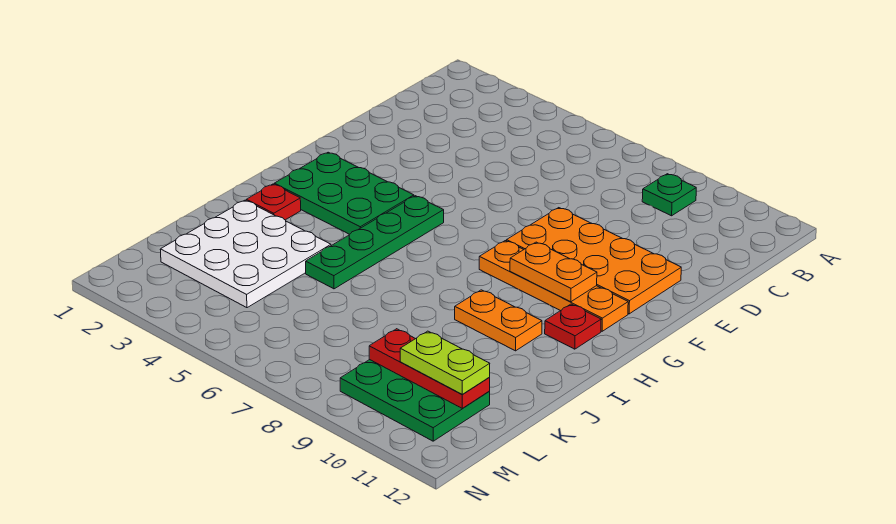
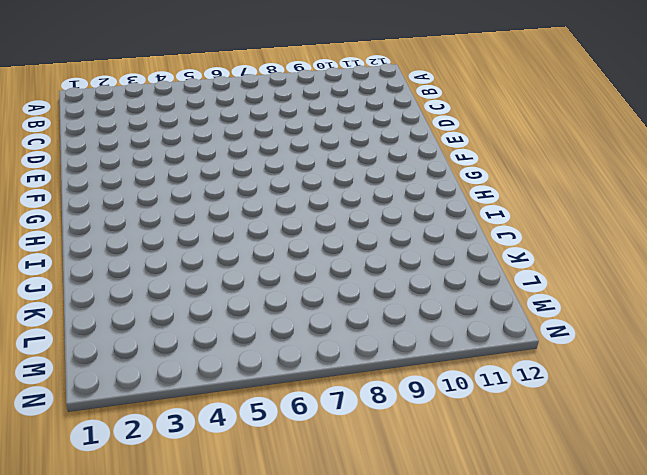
none -> green 1x1 plate [642,174,696,216]
none -> orange 2x4 plate [507,208,681,314]
none -> green 2x3 plate [274,152,414,234]

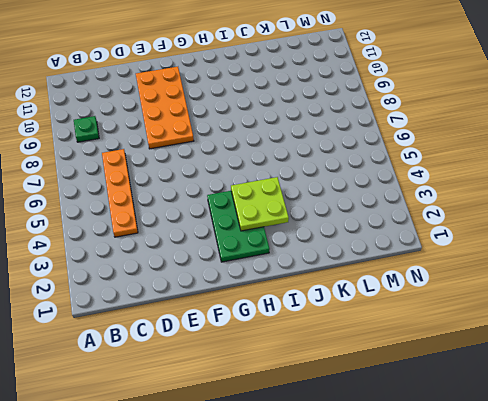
orange 1x4 plate [102,149,138,237] -> orange 1x4 plate moved to [479,241,628,331]
lime 2x2 plate [231,177,289,231] -> none
none -> green 1x4 plate [306,196,444,289]
none -> red 1x1 plate [545,304,601,349]
none -> red 1x1 plate [246,184,301,220]

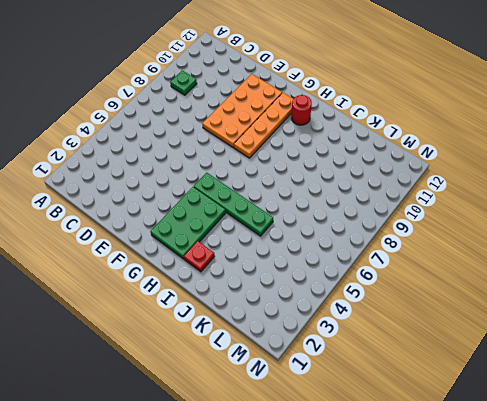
red 1x1 round brick [291,95,312,125] -> red 1x1 plate [545,304,601,349]
none -> orange 1x2 plate [455,290,542,351]
none -> white 3x3 plate [160,200,331,308]
none -> green 2x3 plate [340,360,490,441]

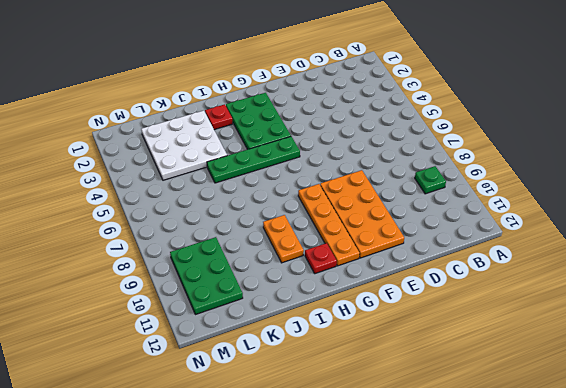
none -> orange 1x2 plate [510,242,597,302]
none -> red 1x3 plate [369,329,490,408]
none -> lime 1x2 plate [400,331,490,394]

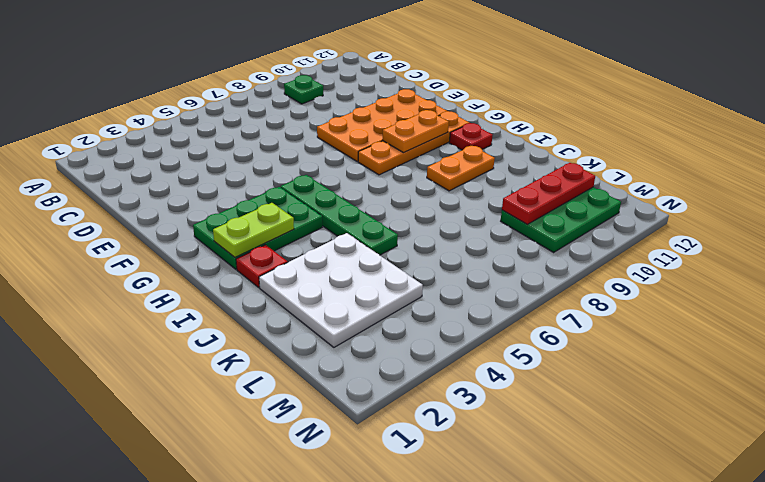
lime 1x2 plate [213,203,294,257] -> lime 1x2 plate moved to [400,331,490,394]

